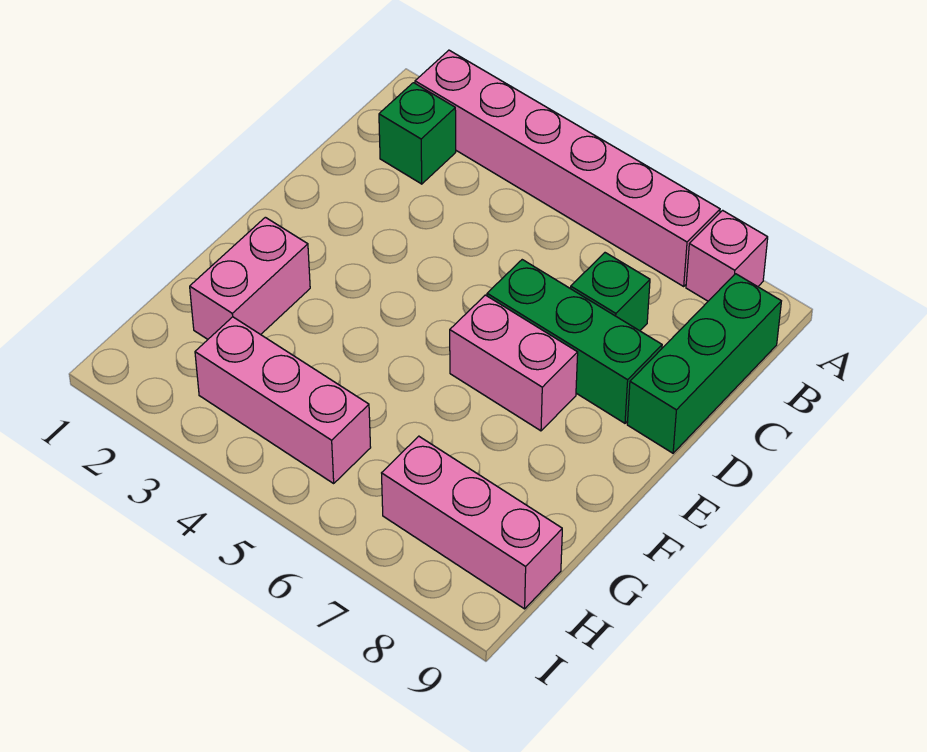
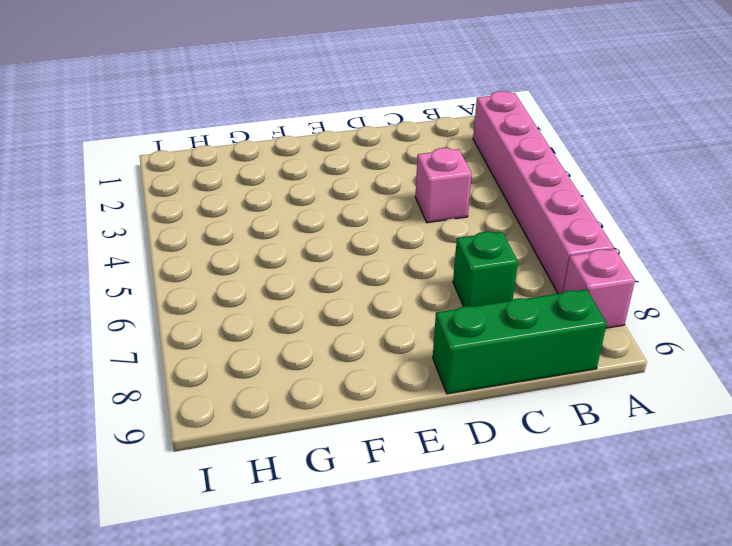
pink 1x1 brick [415,148,472,223] -> none
none -> green 1x1 brick [379,83,456,184]
none -> green 1x3 brick [487,260,662,423]

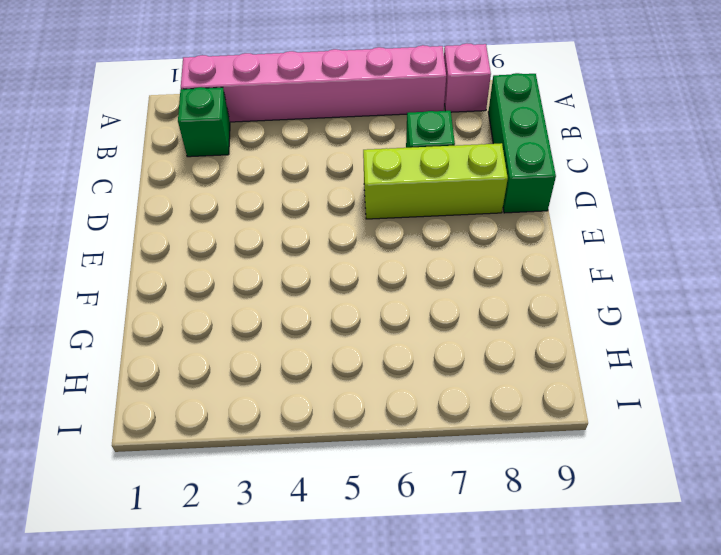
lime 1x3 brick [363,143,508,219] -> green 1x3 brick [487,260,662,423]
none -> pink 1x2 brick [450,295,578,431]
none -> pink 1x2 brick [190,217,310,339]

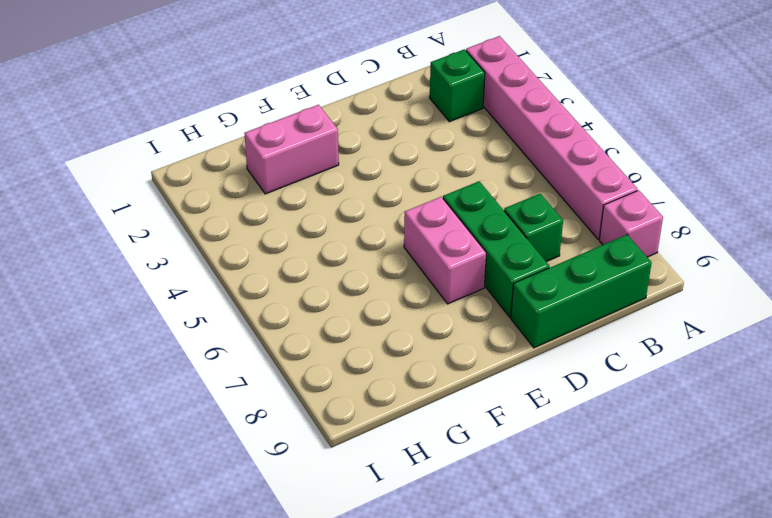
none -> pink 1x3 brick [195,317,371,483]
none -> pink 1x3 brick [382,436,562,609]

